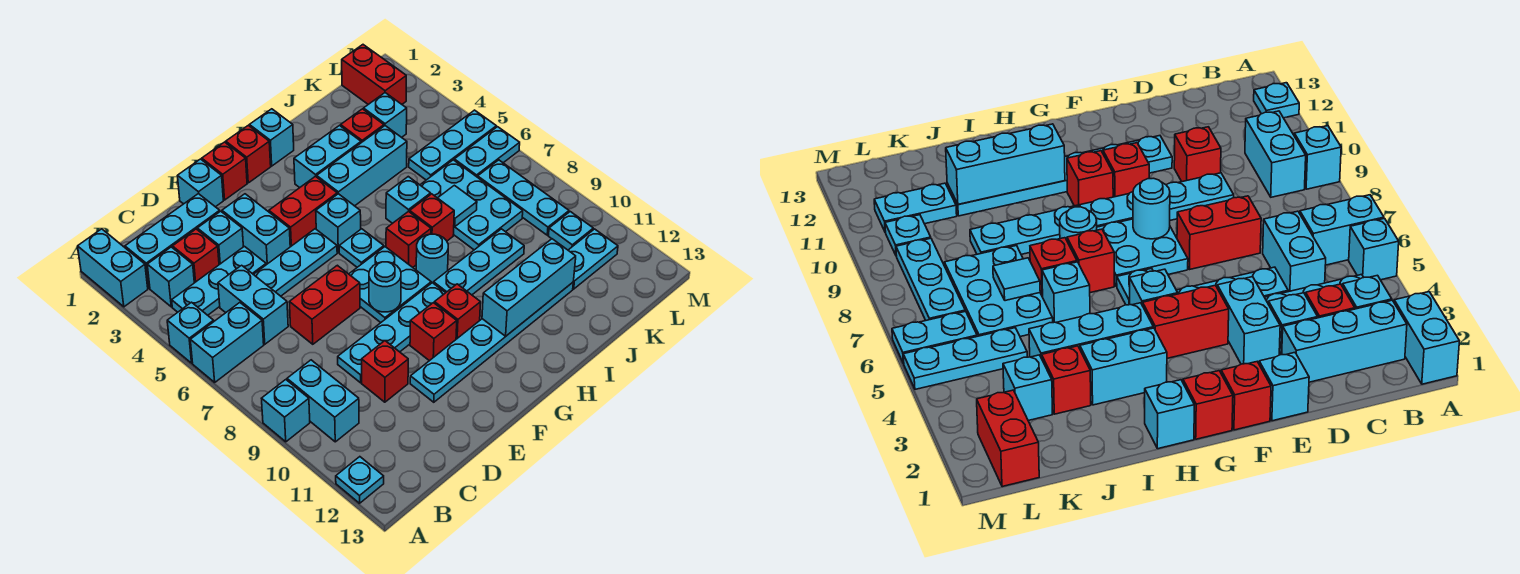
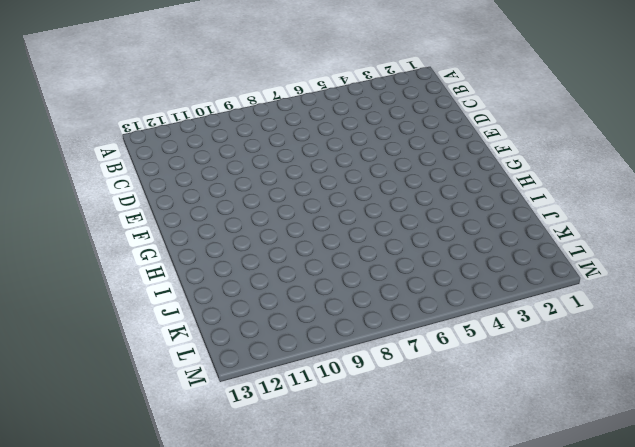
none -> cyan 1x2 brick [78,229,148,307]
none -> cyan 1x1 brick [167,302,214,363]
none -> cyan 1x2 brick [190,303,264,382]
none -> cyan 1x1 brick [262,380,310,442]

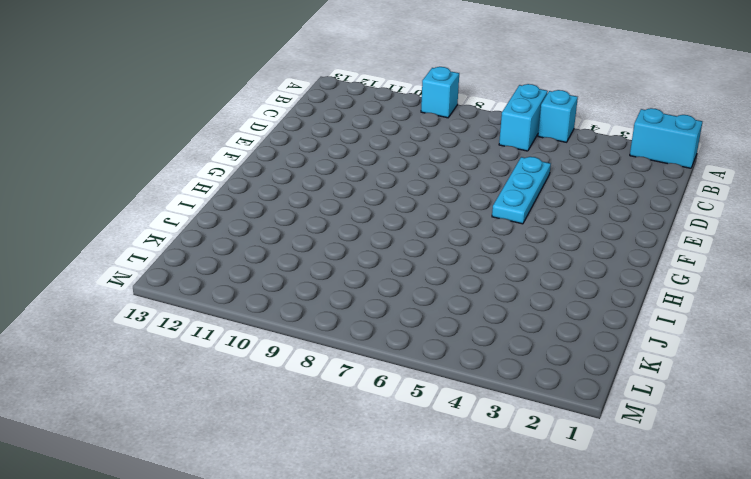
none -> cyan 1x1 plate [336,457,384,503]
none -> cyan 1x3 brick [125,194,220,288]
none -> cyan 1x1 brick [147,247,194,307]
none -> cyan 1x3 plate [172,246,266,315]

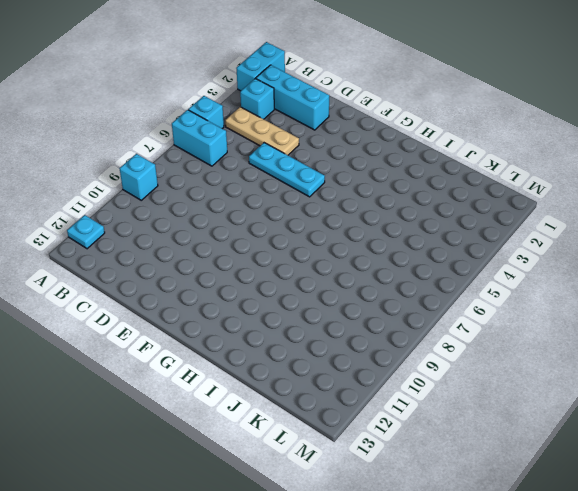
tan 1x3 plate [225,107,299,155] -> cyan 1x3 plate [172,246,266,315]
none -> cyan 1x2 brick [287,360,359,442]
none -> red 1x1 brick [173,229,219,283]
none -> cyan 1x2 brick [218,265,288,344]
none -> cyan 1x1 brick [197,211,243,265]

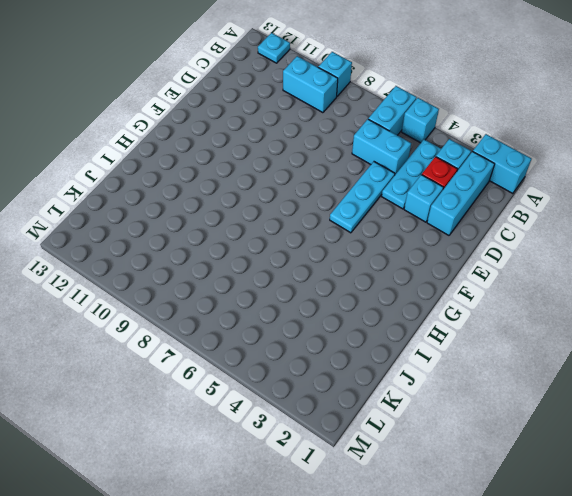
none -> red 1x2 brick [289,265,360,344]
none -> cyan 1x4 plate [338,283,445,383]
none -> red 1x1 brick [362,341,408,402]
none -> cyan 1x1 brick [178,159,223,207]

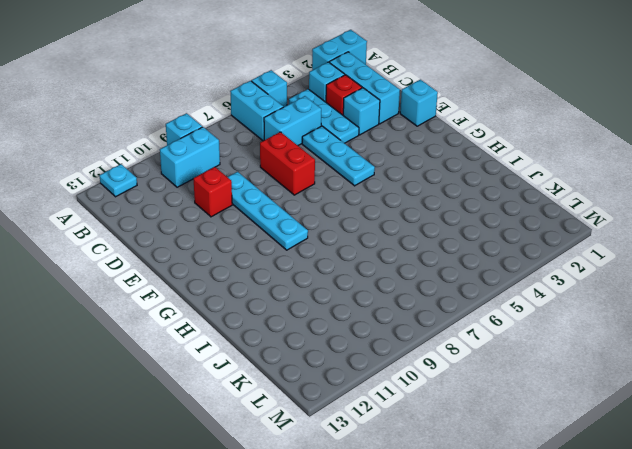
none -> cyan 1x2 brick [222,194,290,265]
none -> cyan 1x6 plate [410,282,573,402]
none -> red 1x1 brick [202,142,247,200]
none -> red 1x2 brick [269,176,337,247]

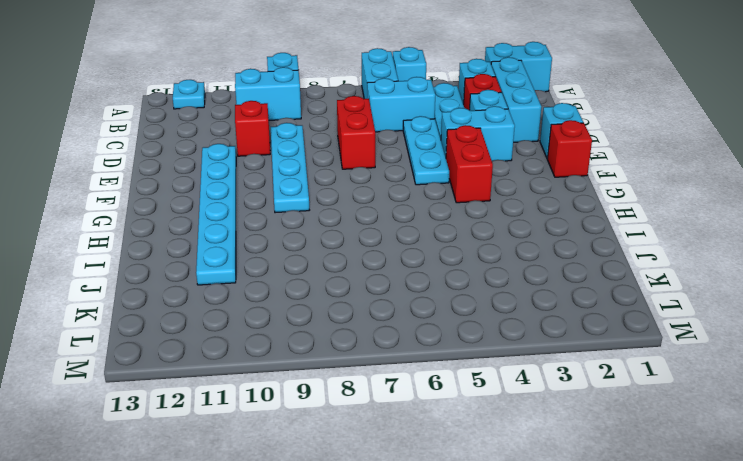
none -> cyan 2x2 plate [349,247,431,322]
none -> red 1x1 brick [410,303,457,361]
none -> red 1x1 brick [226,125,271,183]
none -> cyan 1x1 brick [316,194,361,253]

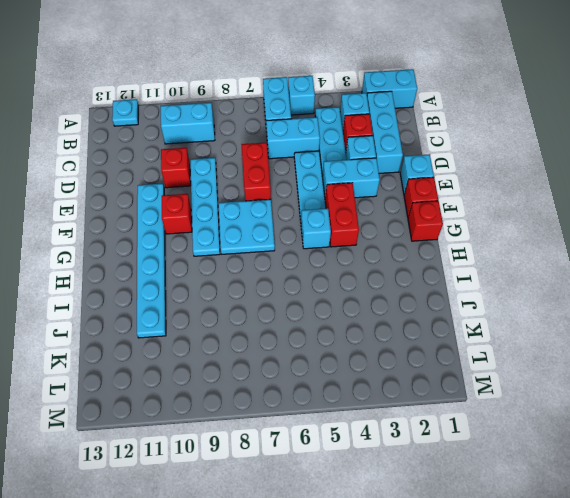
none -> cyan 1x1 brick [262,380,310,442]
none -> cyan 1x1 plate [339,229,384,267]
none -> red 1x1 brick [435,284,481,339]
none -> cyan 1x1 brick [249,109,294,166]

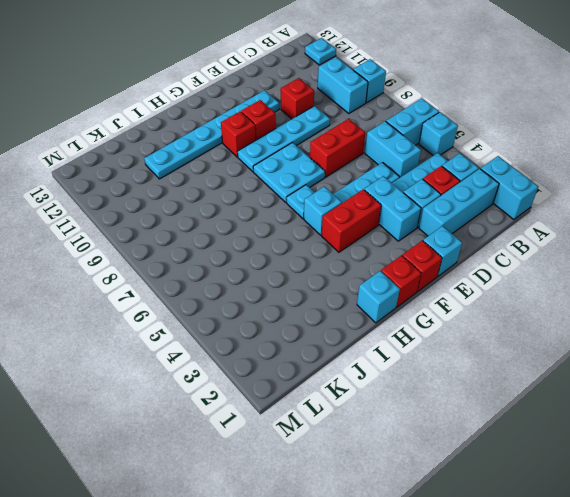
none -> cyan 1x2 brick [294,126,361,188]
none -> cyan 1x3 brick [317,126,407,206]
none -> red 1x1 brick [386,211,431,267]
none -> cyan 1x1 round brick [416,234,448,283]

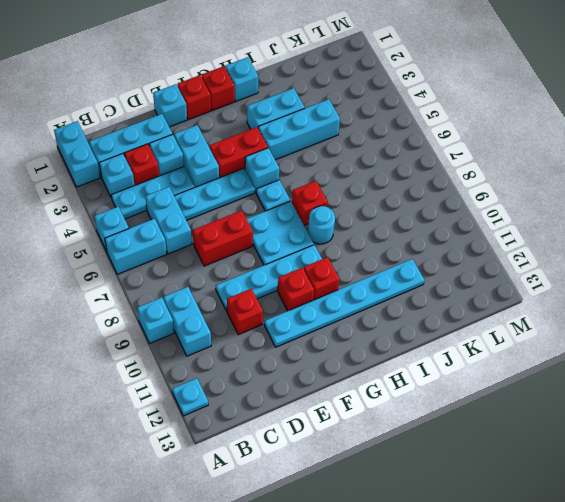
none -> cyan 1x3 plate [433,229,524,295]
none -> cyan 1x1 brick [386,177,431,223]
none -> red 1x1 brick [410,194,454,241]
none -> red 1x1 brick [341,109,384,143]

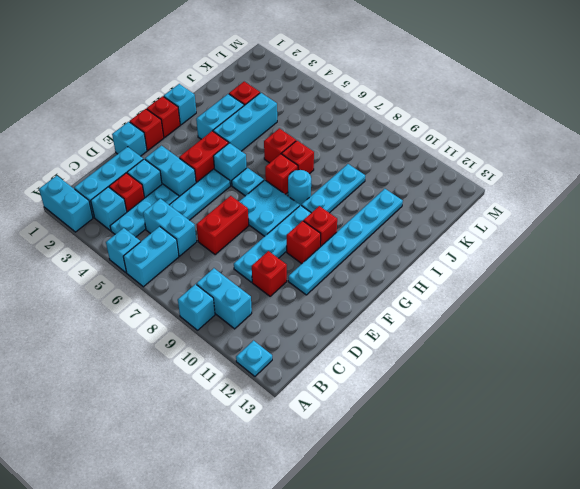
red 1x1 brick [264,128,296,163] -> cyan 1x1 brick [386,177,431,223]
none -> cyan 2x3 plate [420,160,523,250]
none -> cyan 1x1 brick [364,93,407,137]
none -> cyan 1x3 plate [409,110,496,180]
none -> cyan 1x2 plate [568,229,618,289]

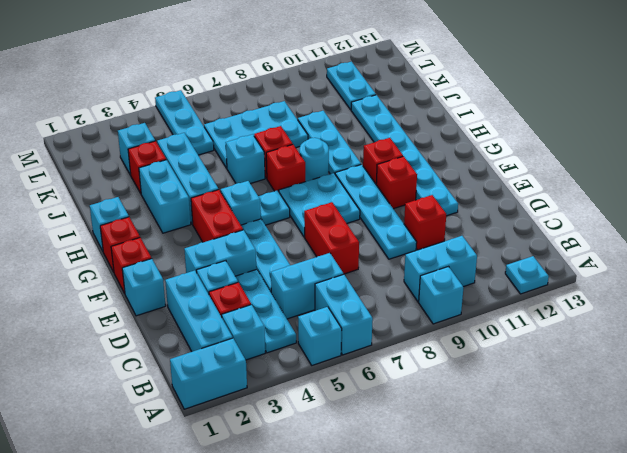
none -> red 1x2 brick [342,45,406,104]
none -> cyan 1x2 plate [454,127,520,177]
none -> cyan 1x3 plate [478,160,569,235]
none -> cyan 1x1 plate [549,212,593,250]

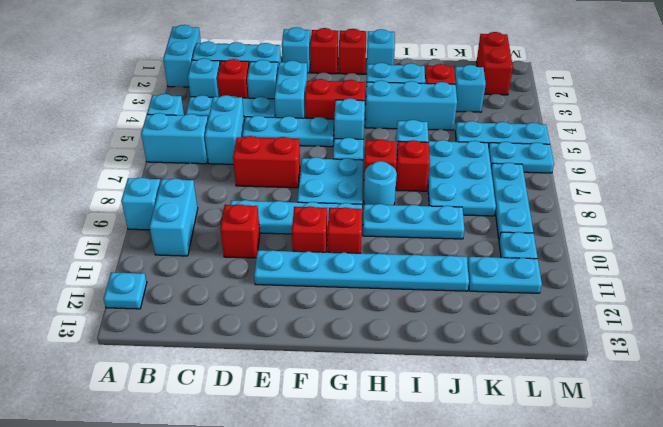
none -> cyan 1x1 round brick [369,262,401,312]
none -> cyan 1x3 brick [482,239,576,336]
none -> cyan 1x1 tile [438,185,477,227]

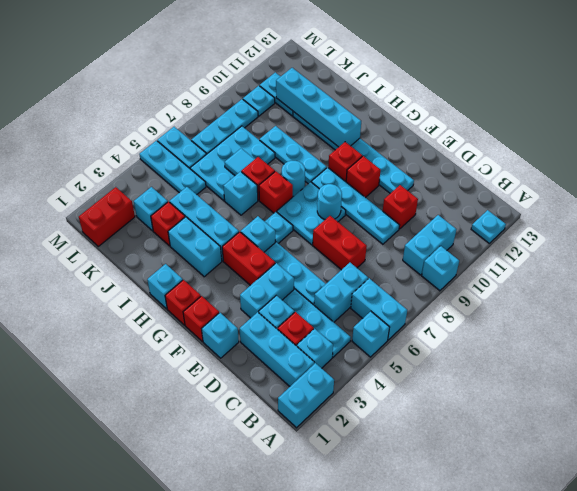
cyan 1x4 brick [276,68,361,147] -> cyan 1x3 brick [482,239,576,336]

